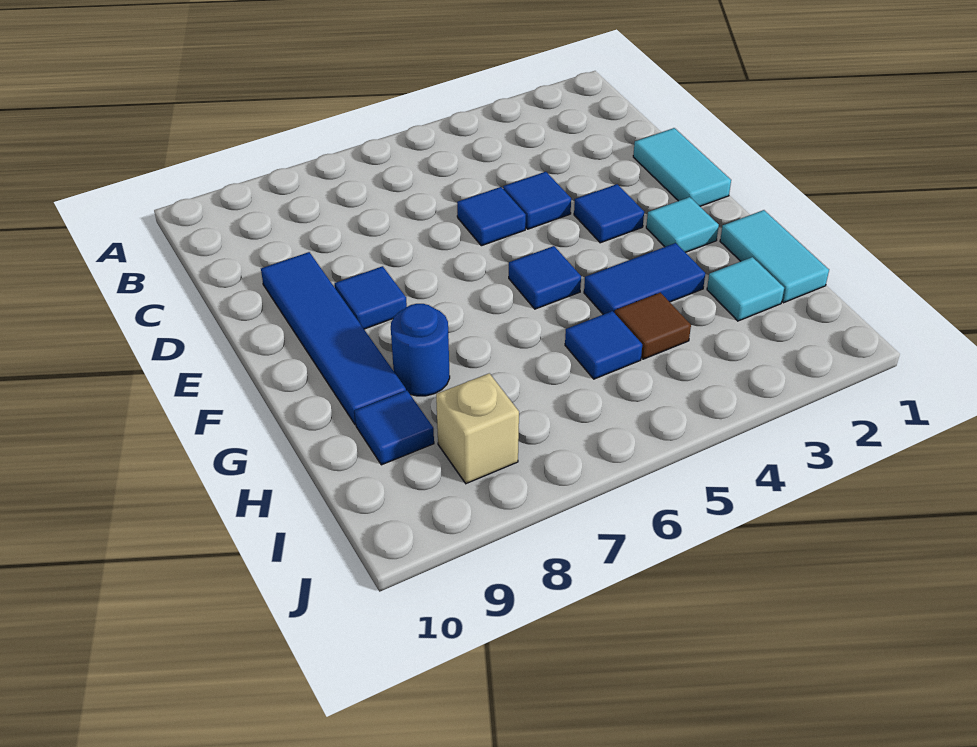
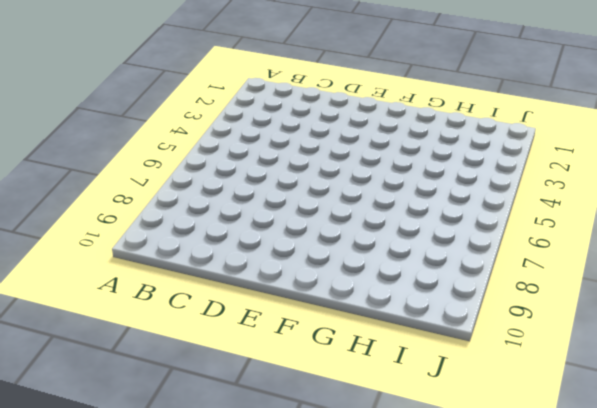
none -> cyan 1x2 tile [633,128,731,206]
none -> blue 1x1 tile [503,172,571,229]
none -> blue 1x1 tile [457,187,526,246]

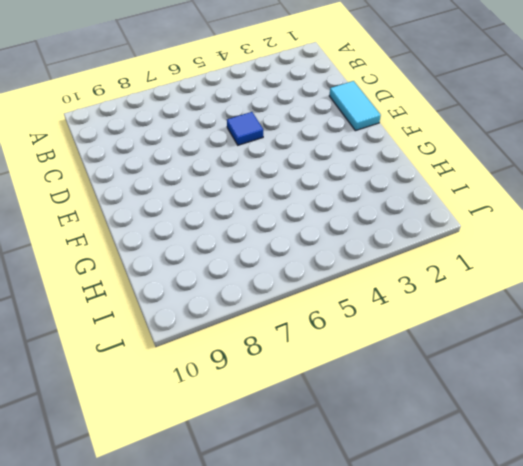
none -> blue 1x1 tile [503,172,571,229]
none -> blue 1x4 tile [261,252,406,425]
none -> blue 1x1 tile [574,184,644,243]

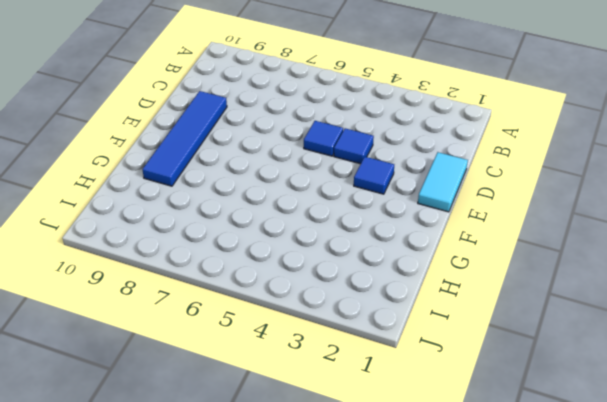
none -> blue 1x1 tile [335,266,407,329]
none -> cyan 1x1 tile [646,197,719,252]
none -> blue 1x1 tile [509,246,581,309]

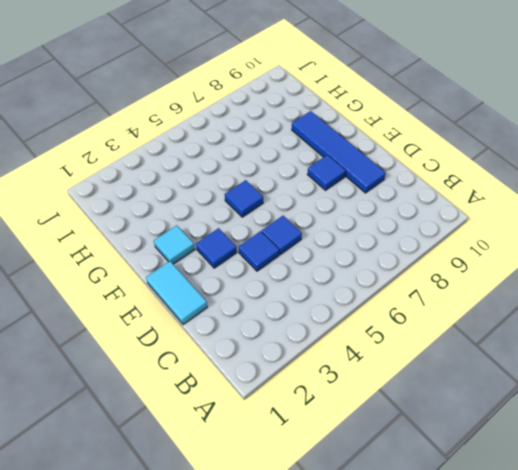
none -> cyan 1x2 tile [720,210,829,303]
none -> blue 1x2 tile [584,243,705,314]
none -> blue 1x1 round brick [391,304,450,396]

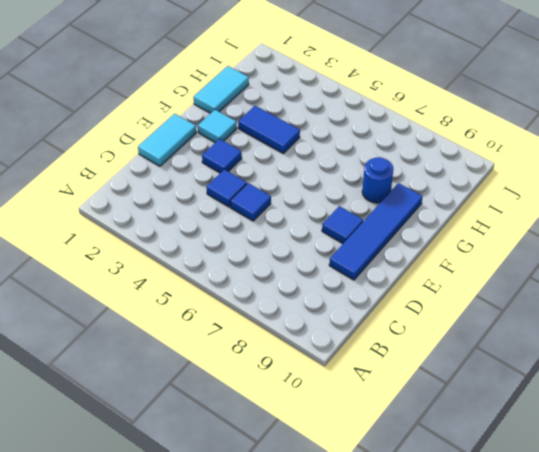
none -> blue 1x1 tile [509,246,581,309]
none -> cyan 1x1 tile [707,257,784,321]
none -> brown 1x1 tile [615,293,691,359]

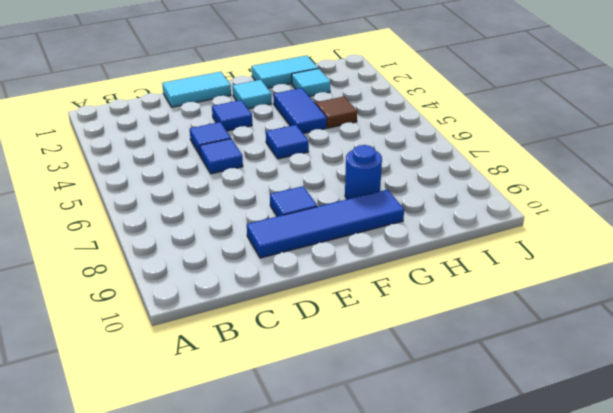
none -> blue 1x1 tile [565,311,642,379]
none -> blue 1x1 tile [355,390,434,465]
none -> tan 1x1 brick [436,373,519,484]

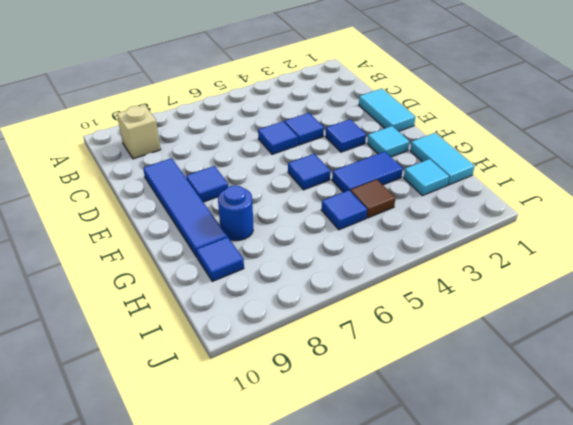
tan 1x1 brick [117,105,161,159] -> tan 1x1 brick moved to [436,373,519,484]

